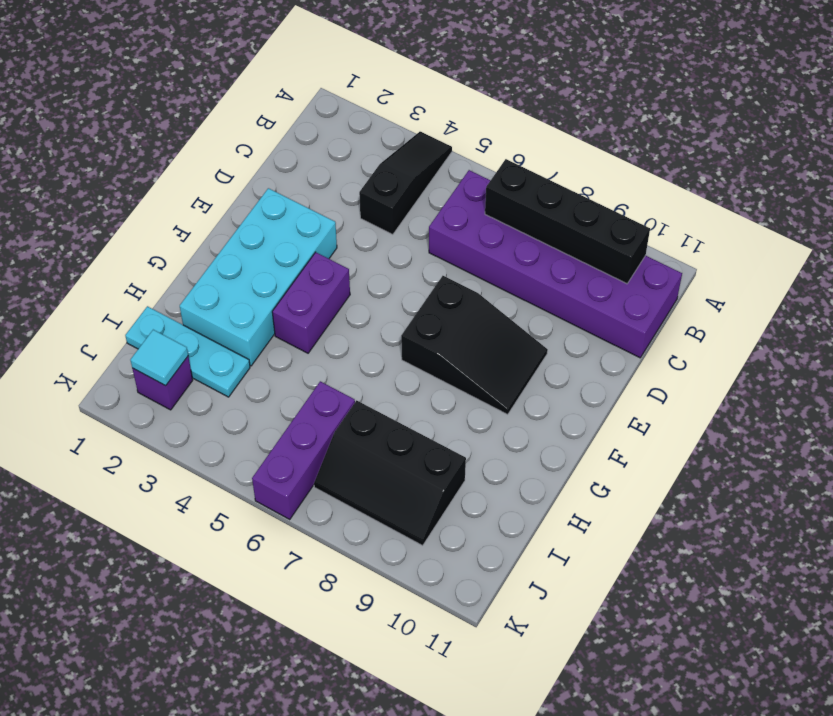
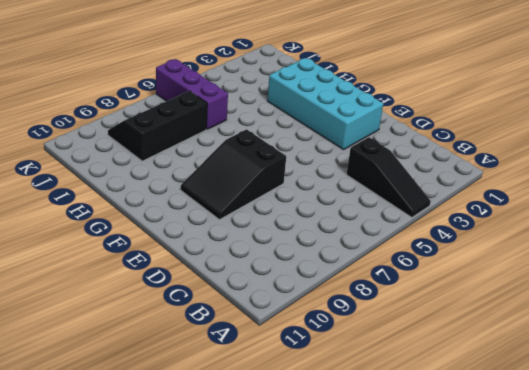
none -> purple 2x6 brick [429,170,682,358]
none -> purple 1x2 brick [272,252,350,353]

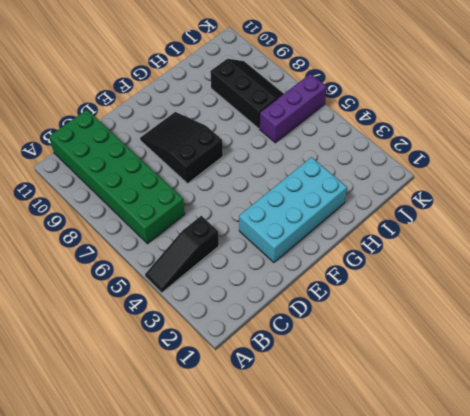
green 2x6 brick [49,110,185,244] -> purple 2x6 brick [429,170,682,358]
none -> purple 1x2 brick [272,252,350,353]
none -> cyan 1x3 plate [125,306,250,397]

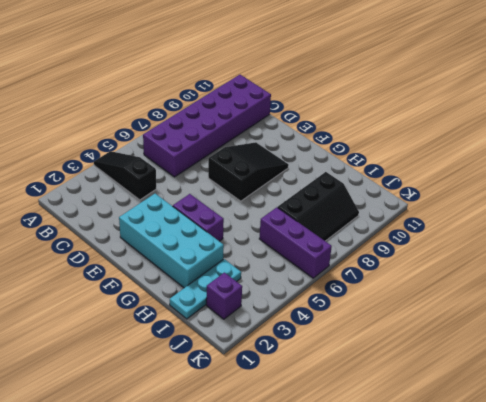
none -> black 1x4 brick [485,159,650,284]
none -> cyan 1x1 tile [130,330,188,386]

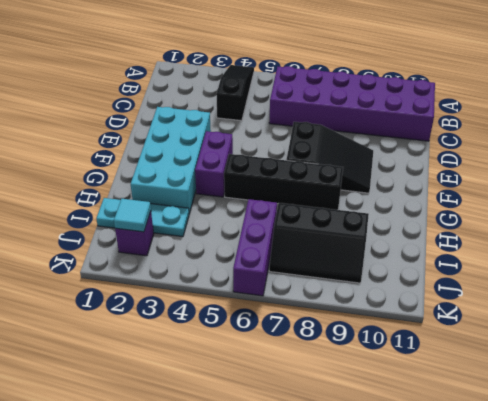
black 1x4 brick [224,154,343,210] -> black 1x4 brick moved to [485,159,650,284]

